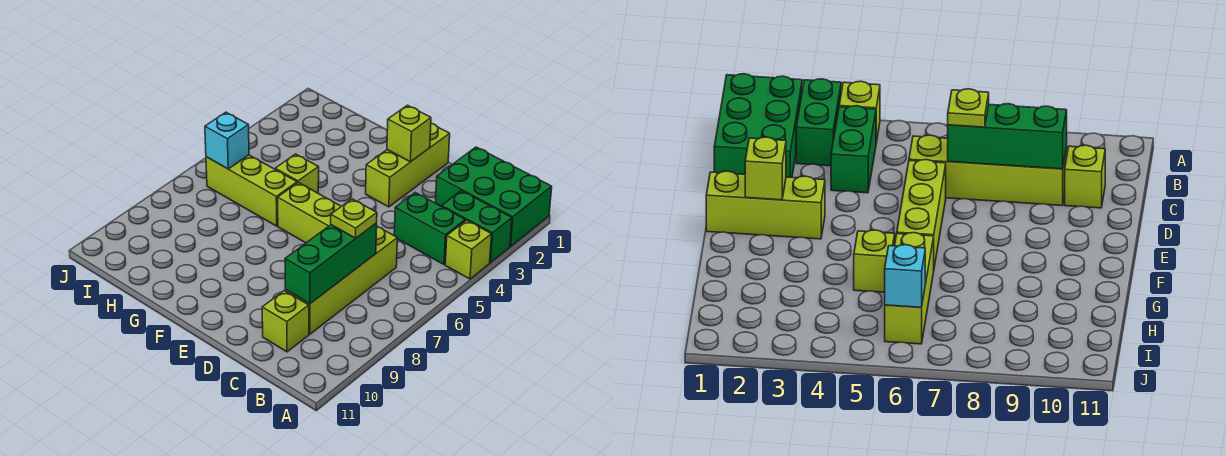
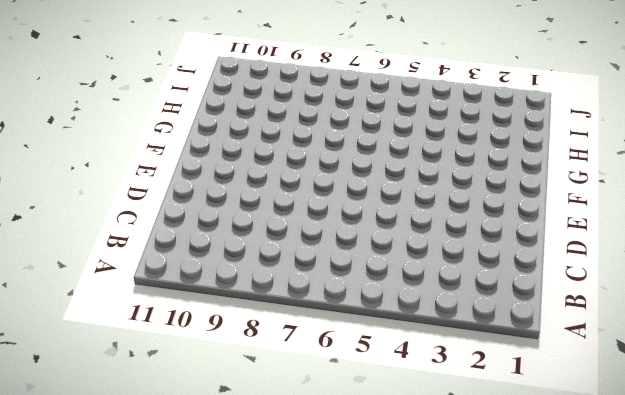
none -> green 2x3 brick [435,147,552,246]
none -> green 1x2 brick [442,191,512,263]
none -> lime 1x1 brick [445,220,492,279]

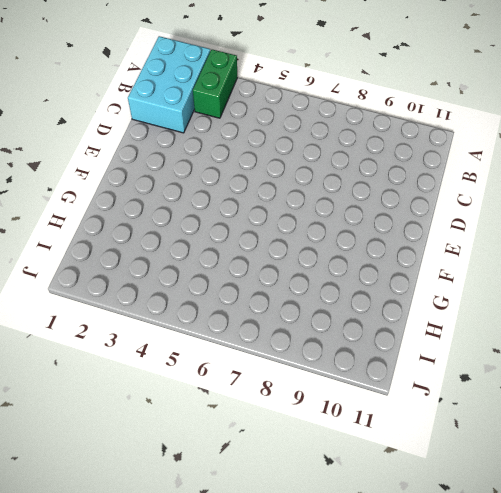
cyan 2x3 brick [128,36,210,133] -> green 2x3 brick [435,147,552,246]
none -> lime 1x1 brick [445,220,492,279]
none -> green 1x2 brick [394,193,465,264]
none -> lime 1x4 brick [285,226,397,334]

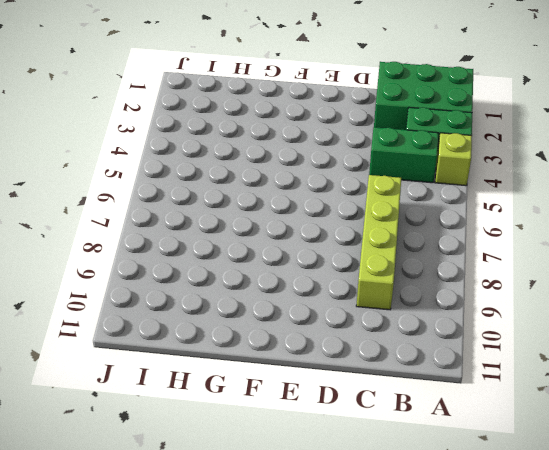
none -> lime 1x1 brick [262,291,309,352]
none -> lime 1x3 brick [278,183,341,243]
none -> lime 1x3 brick [366,123,450,207]

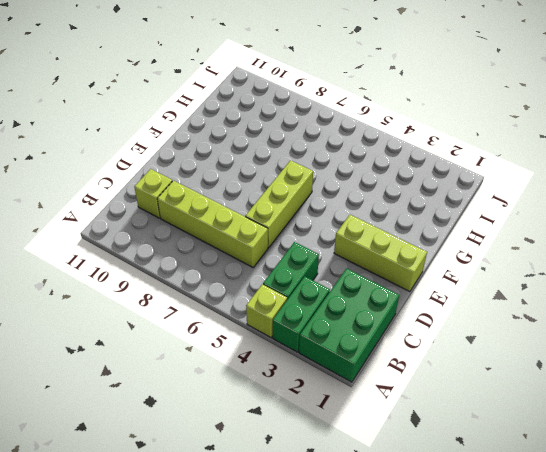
none -> lime 1x1 brick [275,154,319,193]
none -> lime 1x3 brick [206,155,297,226]
none -> green 1x3 brick [285,223,377,304]

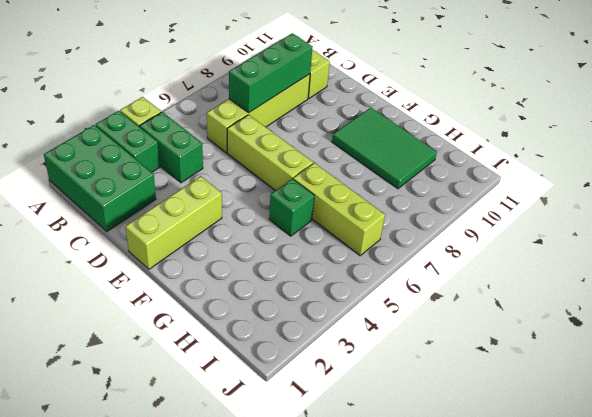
green 2x3 tile [332,108,437,189] -> none
green 1x1 brick [269,179,314,236] -> lime 1x1 brick [275,154,319,193]
none -> lime 1x1 brick [387,105,431,162]
none -> cyan 1x1 brick [205,112,249,169]
none -> lime 1x1 plate [331,199,377,238]

